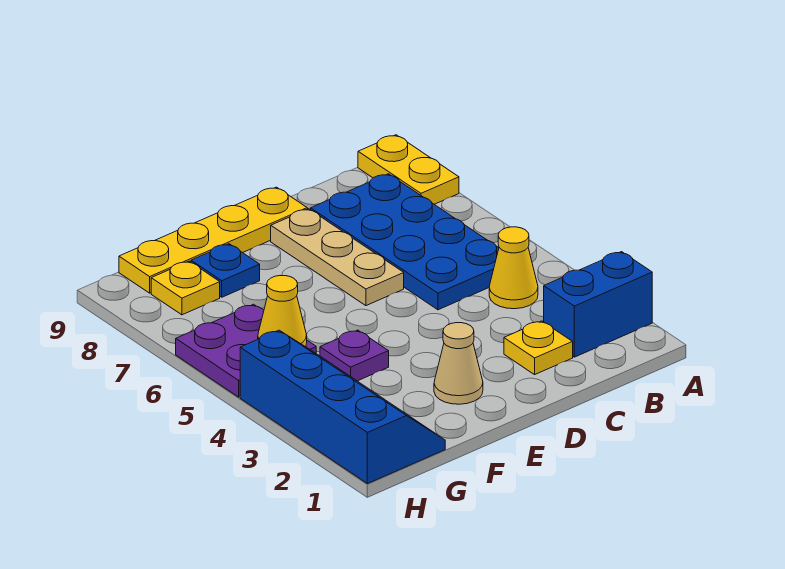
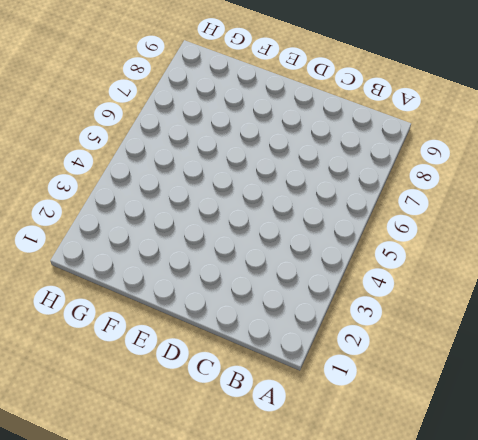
none -> blue 1x2 brick [544,252,652,357]
none -> yellow 1x2 plate [358,135,459,204]
none -> yellow 1x1 cone [489,227,538,309]

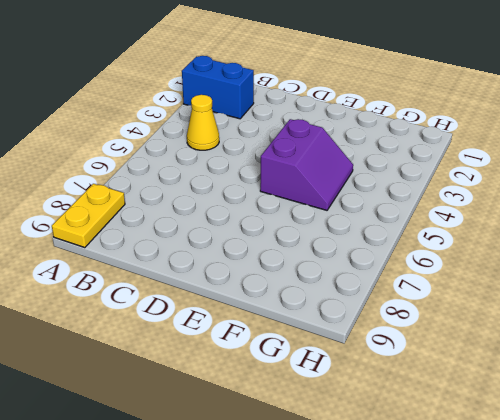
purple 2x2 slope [260,119,353,210] -> purple 1x1 plate [320,330,389,381]
none -> blue 2x4 plate [311,174,499,310]
none -> yellow 1x1 plate [504,321,573,375]
none -> tan 1x3 plate [271,209,404,306]

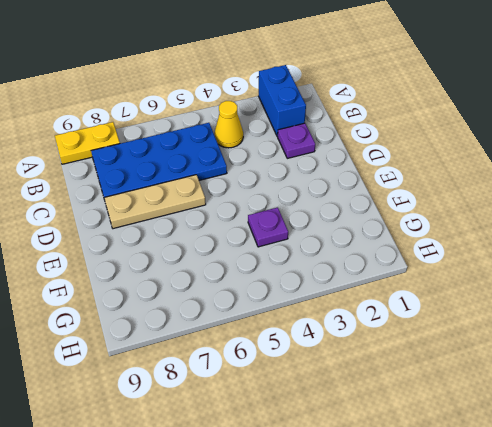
purple 1x1 plate [278,123,315,158] -> yellow 1x1 plate [504,321,573,375]
none -> yellow 1x4 plate [119,187,307,293]
none -> tan 1x1 cone [434,323,483,404]
none -> blue 1x1 plate [191,244,260,297]

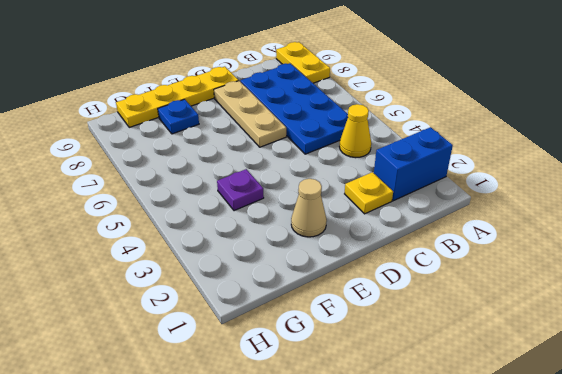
none -> blue 2x4 slope [240,330,445,484]
none -> purple 2x2 plate [176,304,316,397]
none -> yellow 1x1 plate [151,261,220,315]

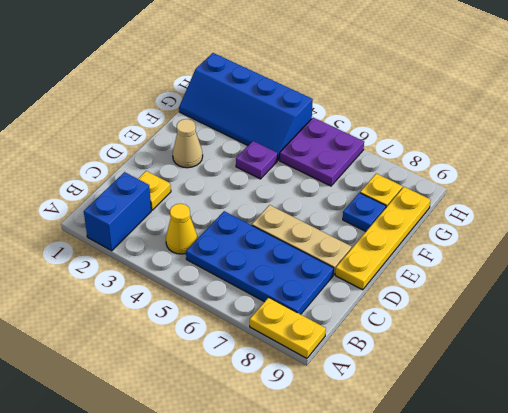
none -> yellow 1x1 cone [258,276,307,347]

